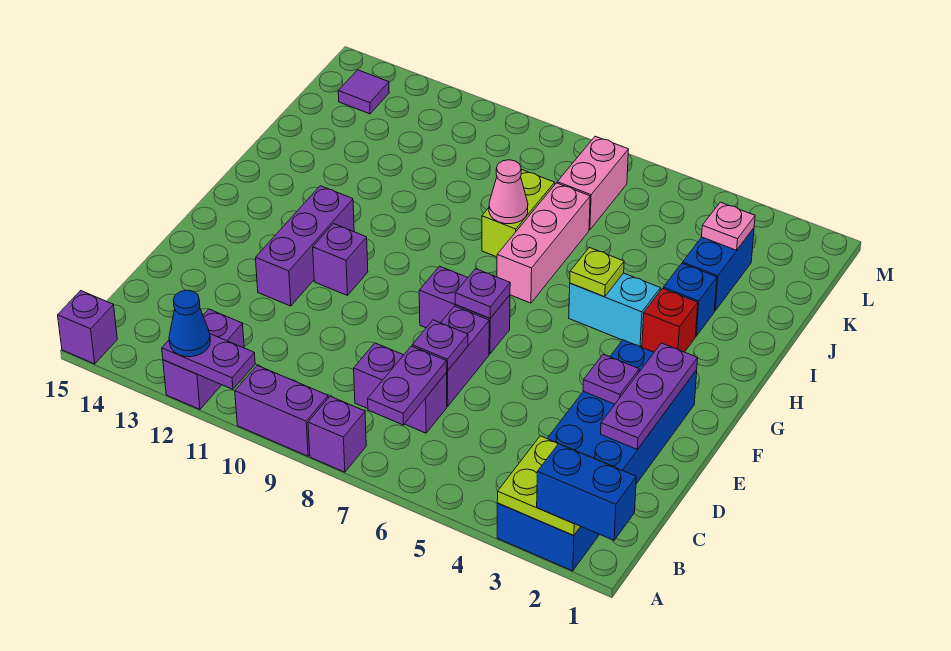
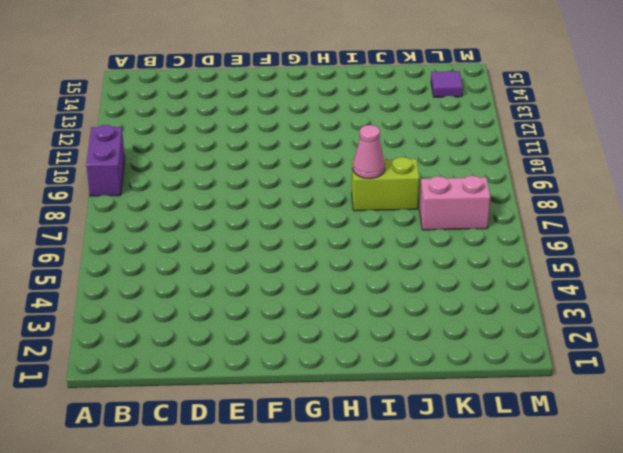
none -> blue 2x6 brick [497,340,697,571]
none -> purple 1x1 brick [308,396,366,472]
none -> purple 1x2 brick [163,309,244,409]
none -> purple 1x1 brick [58,291,117,364]

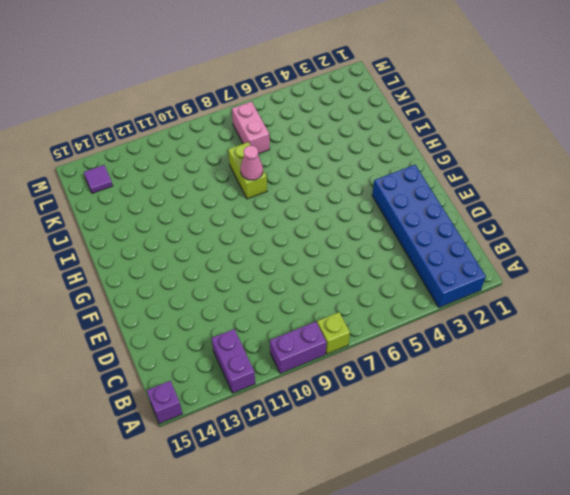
lime 1x1 brick [317,312,350,354] -> purple 1x1 brick [308,396,366,472]
none -> purple 1x2 brick [354,343,447,433]
none -> purple 1x2 brick [441,306,489,406]
none -> purple 1x3 brick [256,186,354,306]
none -> purple 1x2 brick [419,266,510,354]

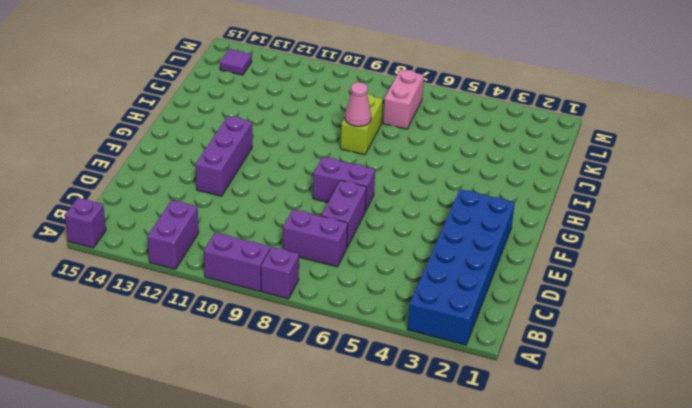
none -> purple 1x1 brick [313,224,368,296]
none -> red 1x1 brick [642,289,698,352]
none -> cyan 1x2 brick [569,273,661,347]
none -> pink 1x3 brick [497,183,590,303]

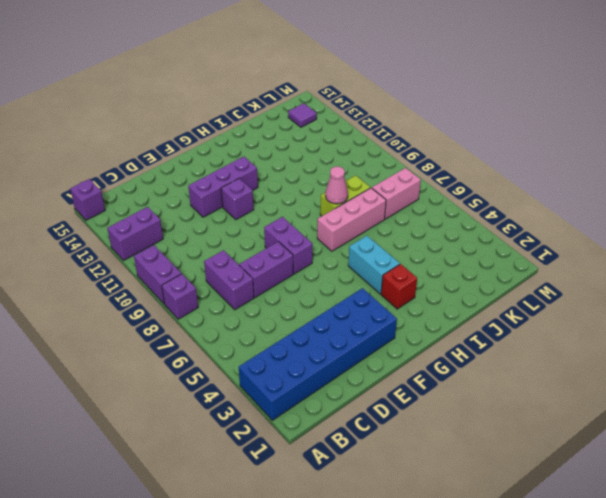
none -> blue 1x1 brick [663,263,717,336]
none -> blue 1x2 brick [683,228,754,311]
none -> lime 2x2 plate [497,436,616,536]
none -> purple 1x2 plate [162,334,255,389]

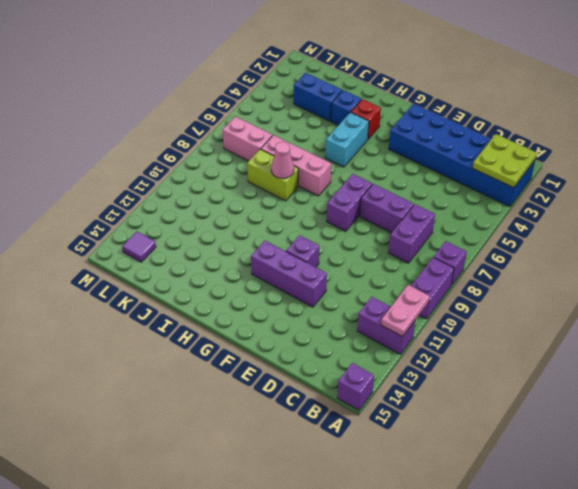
pink 1x2 plate [381,285,430,336] -> purple 1x2 plate [162,334,255,389]
none -> purple 1x2 plate [368,346,447,425]
none -> purple 1x3 plate [601,343,698,449]
none -> purple 1x1 plate [412,320,468,371]
none -> purple 1x1 plate [583,354,639,404]

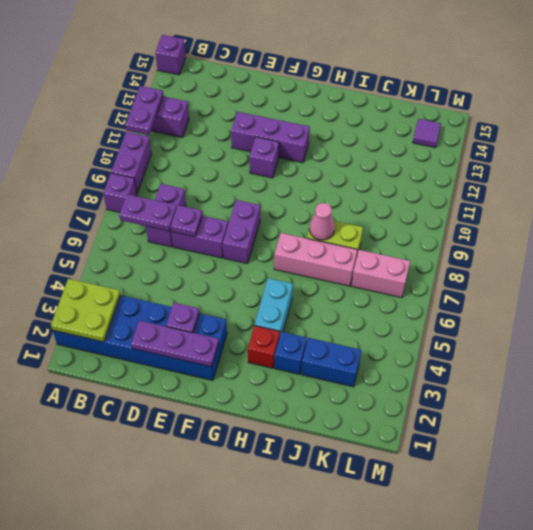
none -> purple 1x1 plate [455,269,510,318]
none -> lime 1x1 plate [570,248,624,297]
none -> pink 1x1 plate [702,202,755,250]
none -> blue 1x2 brick [537,444,636,540]

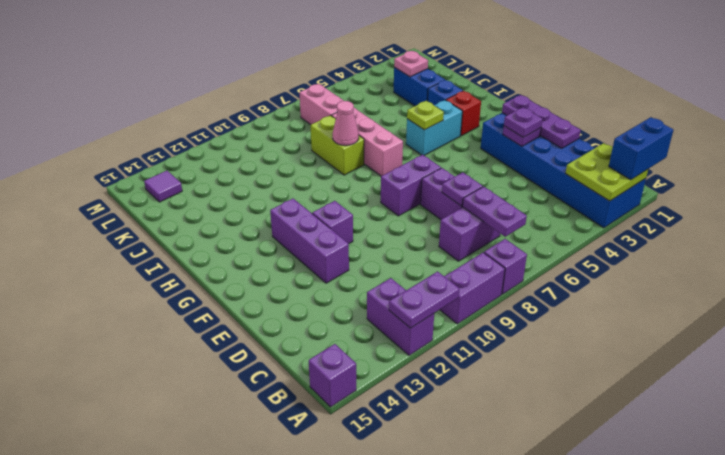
purple 1x1 plate [504,107,542,137] -> purple 1x1 plate moved to [455,269,510,318]
none -> blue 1x1 cone [169,290,210,357]

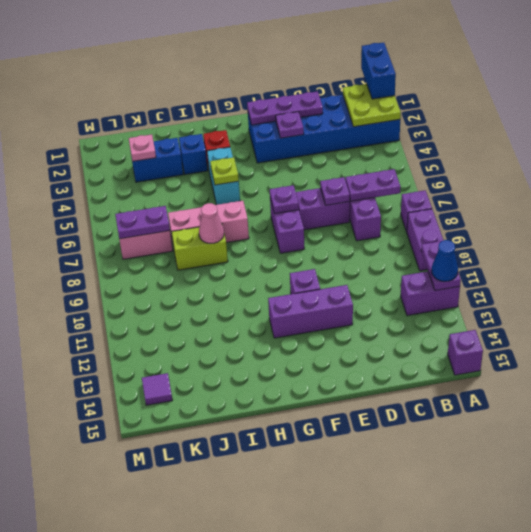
purple 1x2 plate [115,206,170,239] -> none

